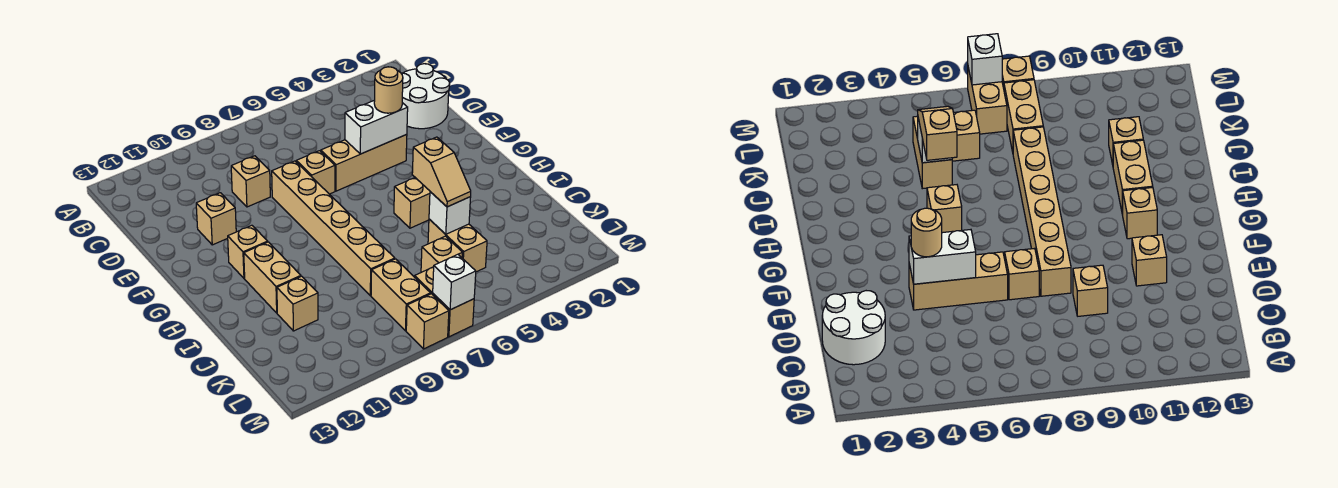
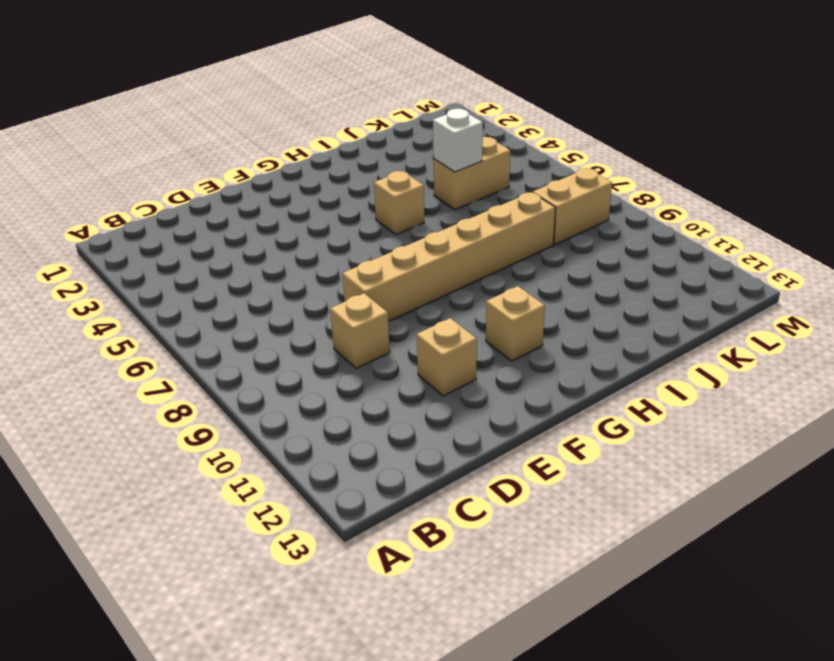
none -> white 2x2 round brick [401,64,450,129]
none -> tan 1x3 brick [321,134,407,191]
none -> tan 1x1 brick [296,151,335,194]

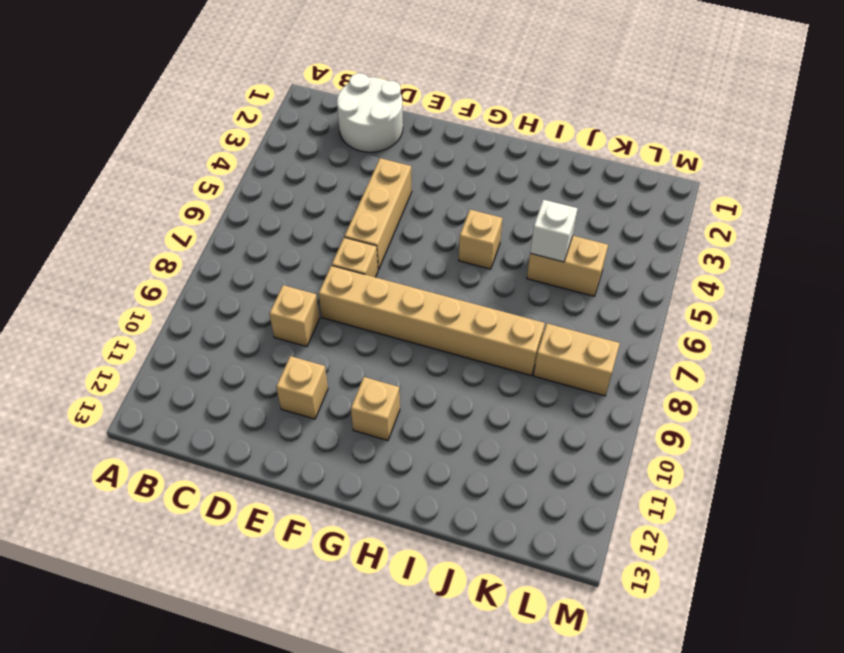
none -> tan 1x2 brick [244,242,301,313]
none -> tan 1x1 brick [277,276,318,331]
none -> tan 1x1 brick [421,236,463,272]

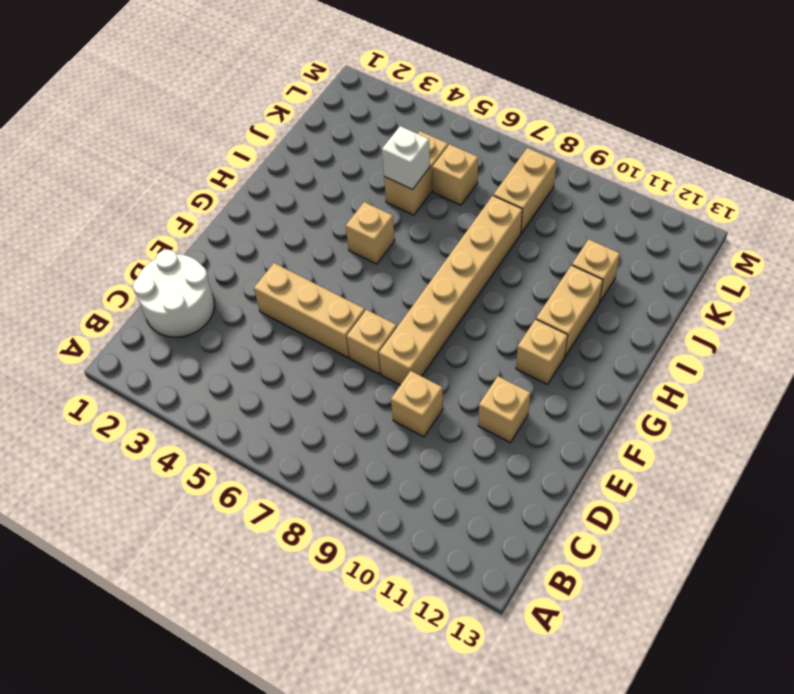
none -> tan 1x2 brick [415,267,474,337]
none -> tan 1x1 brick [406,294,449,349]
none -> white 1x2 brick [345,100,408,154]

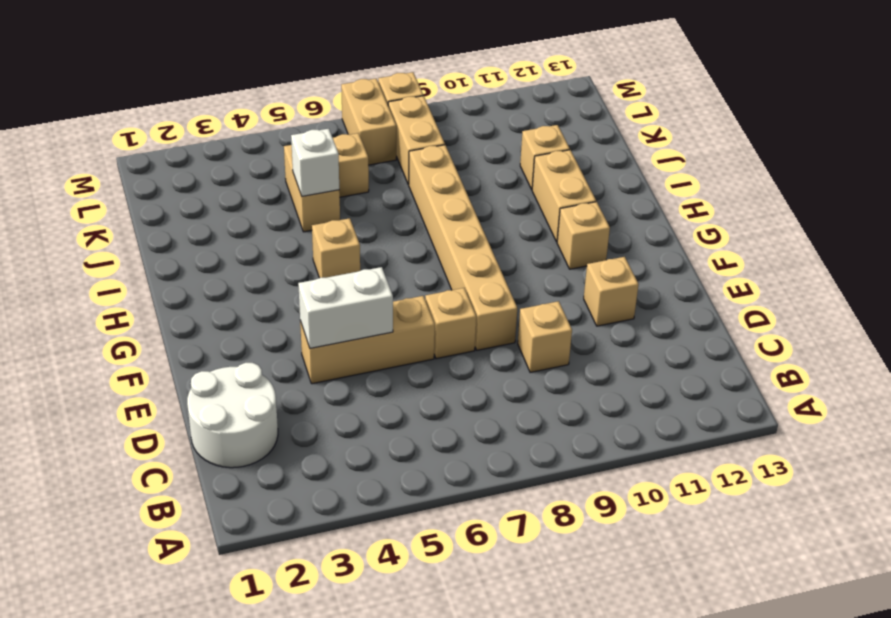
none -> white 1x1 brick [433,254,476,310]
none -> tan 1x1 round brick [374,67,403,113]
none -> tan 1x2 slope [412,137,471,207]

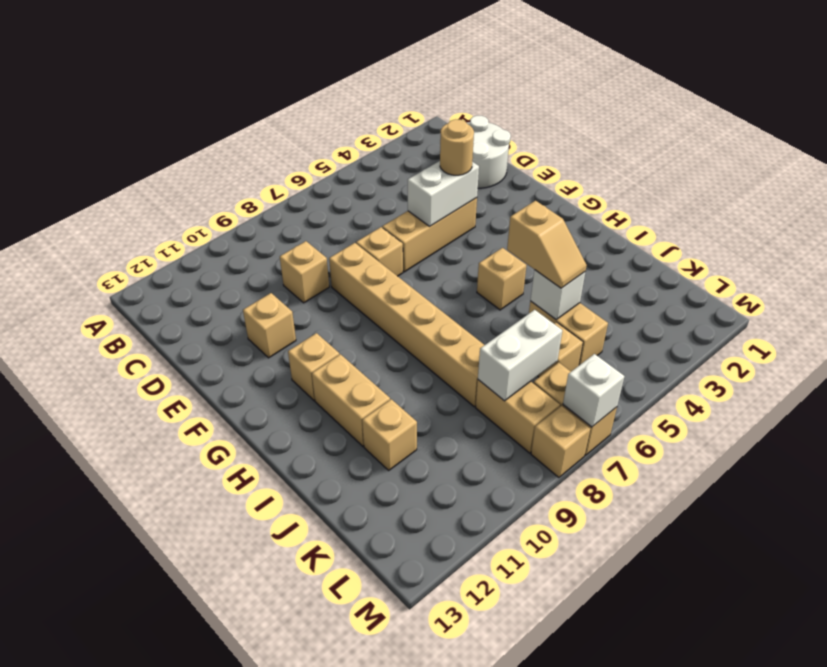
white 1x2 brick [478,310,562,401] -> none

